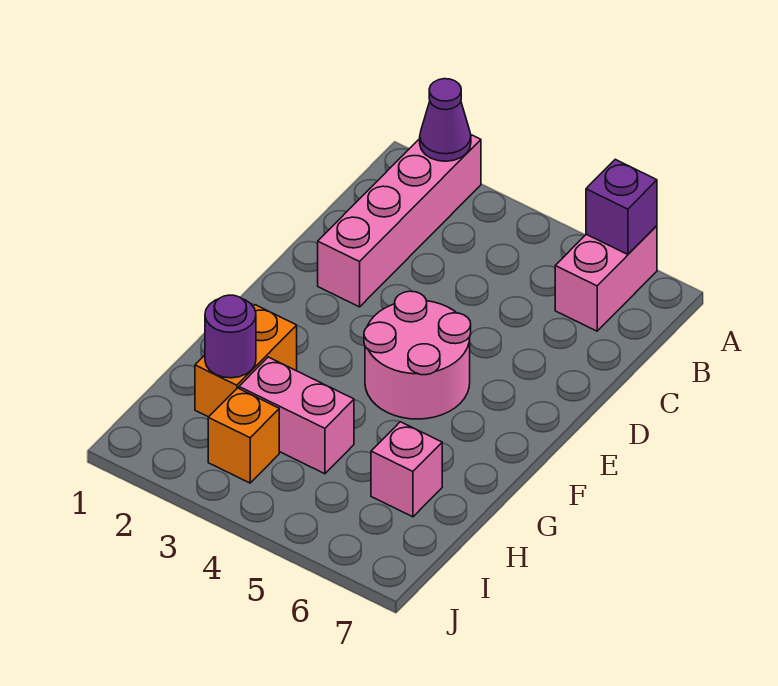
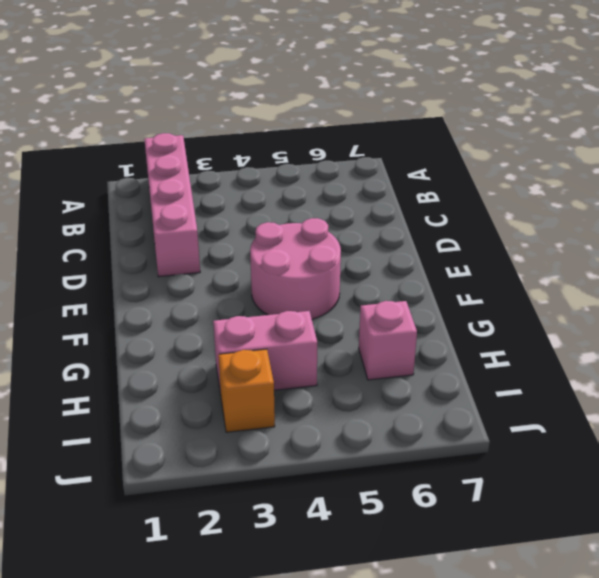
none -> pink 1x2 brick [555,226,657,331]
none -> orange 1x2 brick [195,305,297,417]

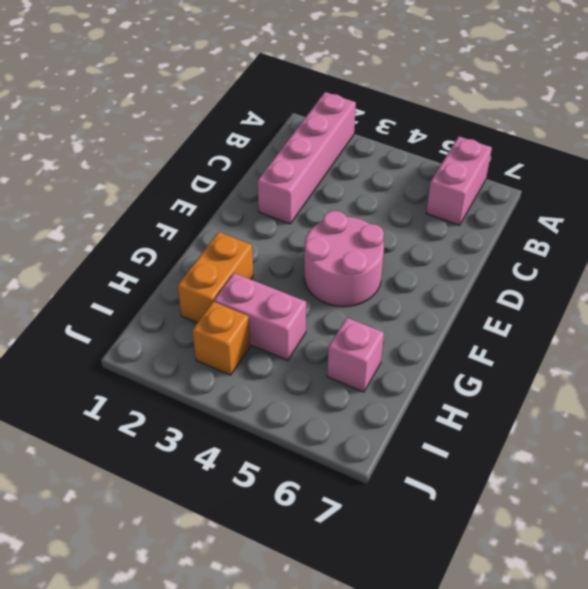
none -> purple 1x1 cone [420,79,471,161]
none -> purple 1x1 brick [586,159,657,254]

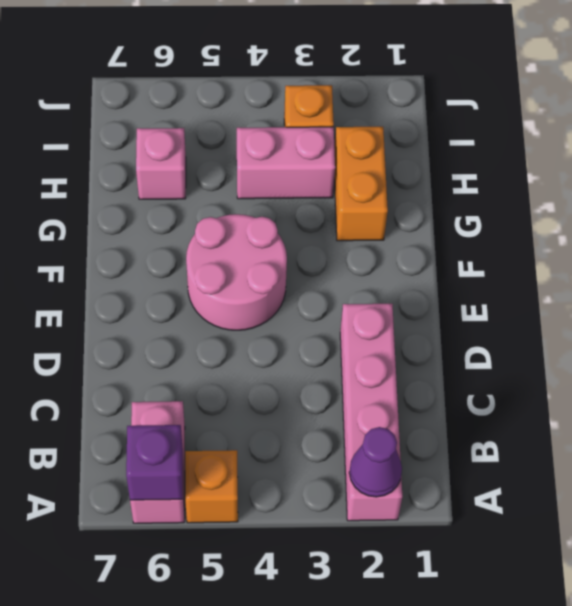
orange 1x1 brick [185,450,238,523] -> none
none -> purple 1x1 round brick [205,295,256,378]

